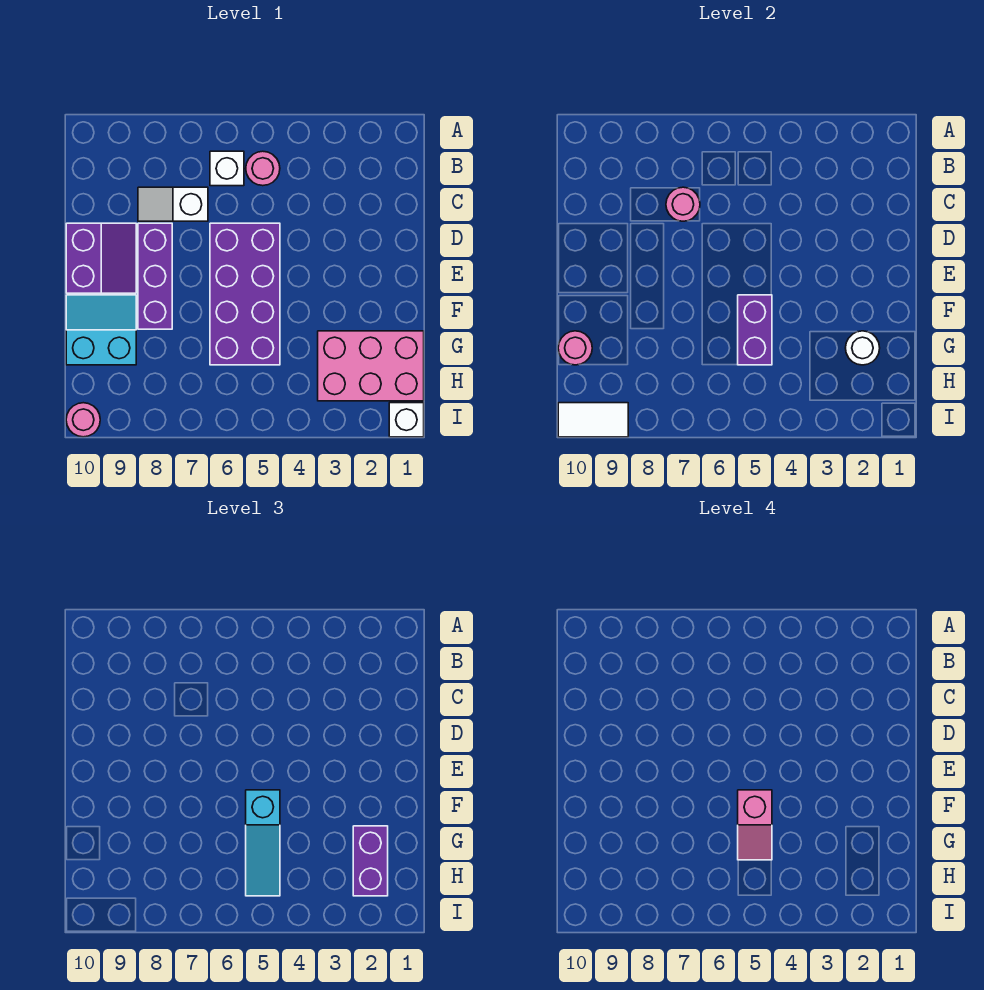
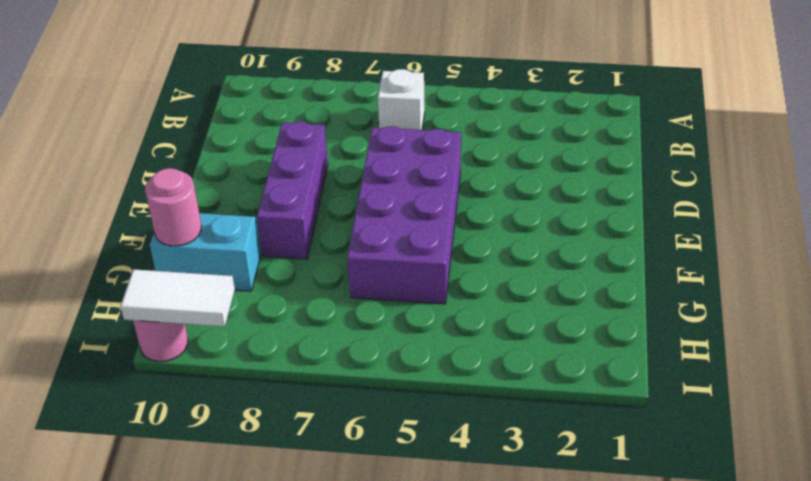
none -> pink 1x1 round brick [246,151,280,186]
none -> white 1x2 slope [138,187,208,221]
none -> purple 2x2 slope [66,223,136,293]

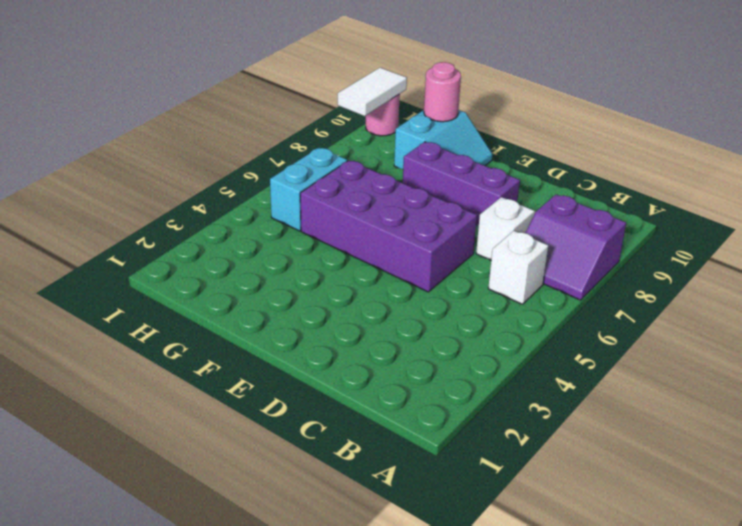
purple 2x2 slope [526,194,626,300] -> purple 2x2 slope moved to [66,223,136,293]
cyan 1x2 brick [270,148,347,231] -> none
none -> pink 1x1 round brick [246,151,280,186]
none -> pink 2x3 brick [318,331,424,401]
none -> white 1x1 brick [389,403,424,437]

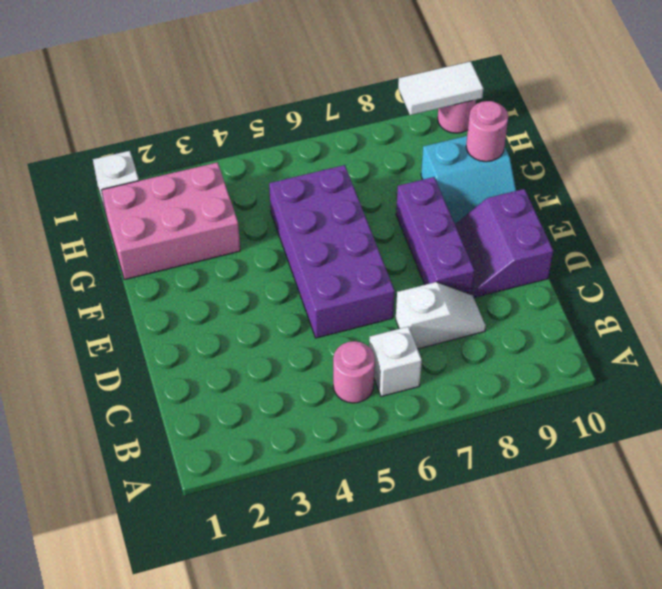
none -> pink 1x1 round brick [666,187,700,221]
none -> purple 1x2 brick [738,295,772,365]
none -> white 1x1 round brick [846,331,880,365]

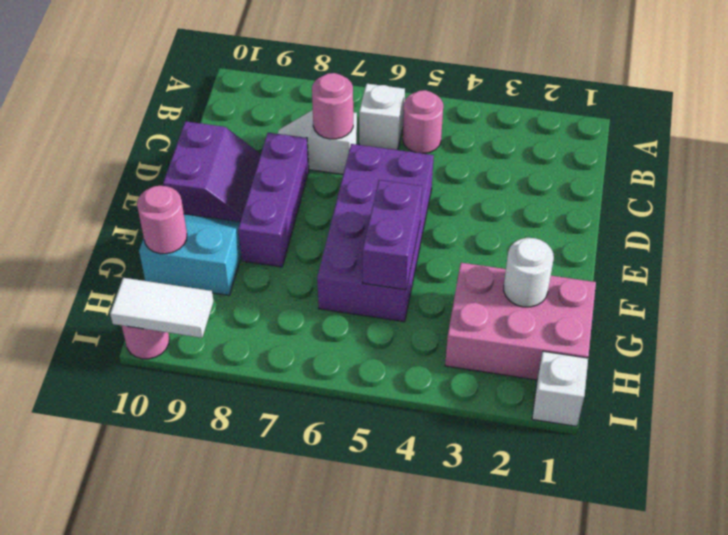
none -> cyan 1x3 slope [246,790,280,896]
none -> purple 1x2 brick [353,826,388,896]
none -> pink 1x2 slope [738,790,772,860]

